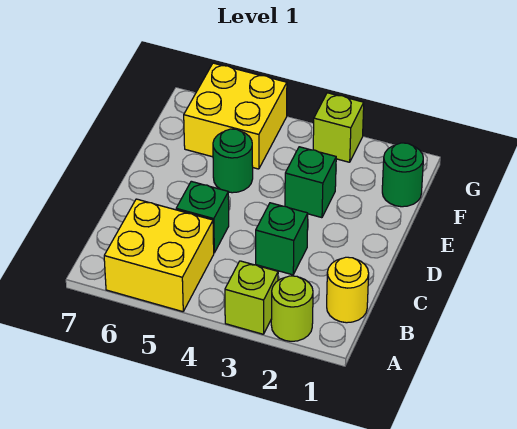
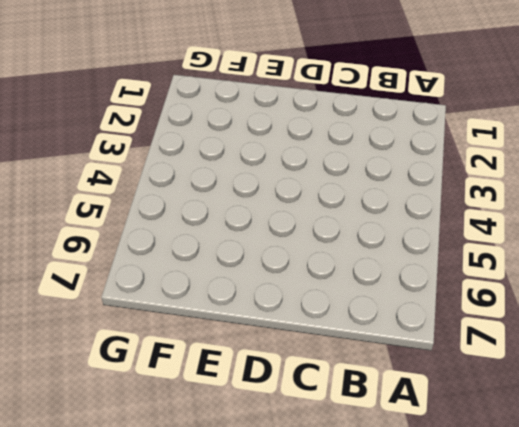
none -> lime 1x1 round brick [271,276,313,341]
none -> lime 1x1 brick [225,261,278,334]

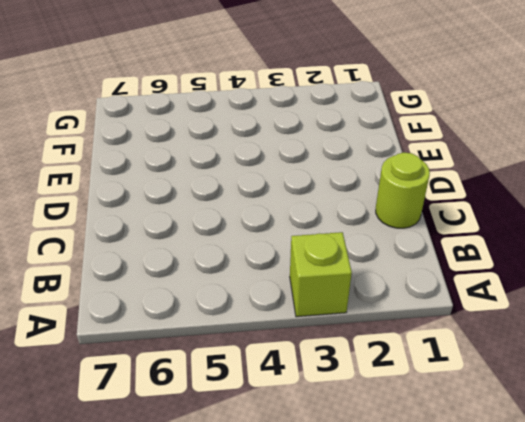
lime 1x1 round brick [376,153,430,228] -> lime 1x1 round brick moved to [271,276,313,341]
none -> yellow 2x2 brick [104,199,214,312]
none -> yellow 1x1 round brick [327,257,369,323]

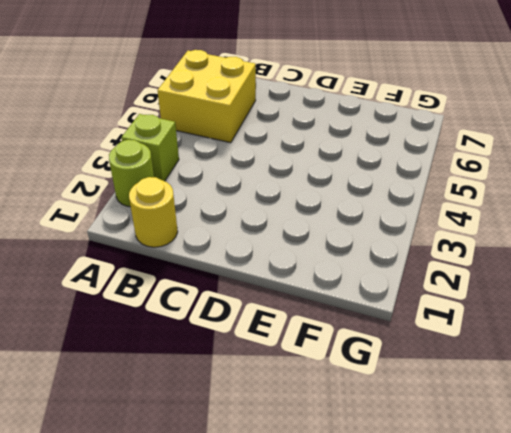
none -> green 1x1 brick [256,203,308,275]
none -> green 1x1 brick [176,181,229,253]

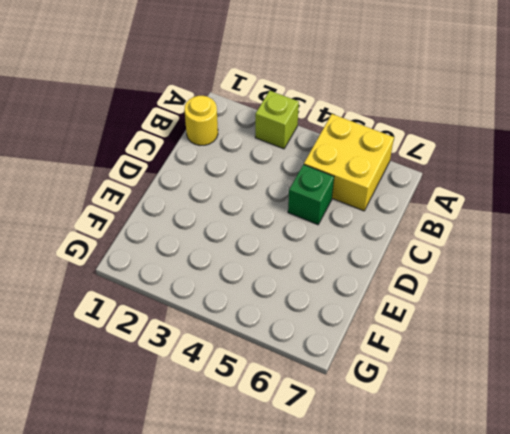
none -> lime 1x1 round brick [271,276,313,341]
none -> green 1x1 brick [256,203,308,275]

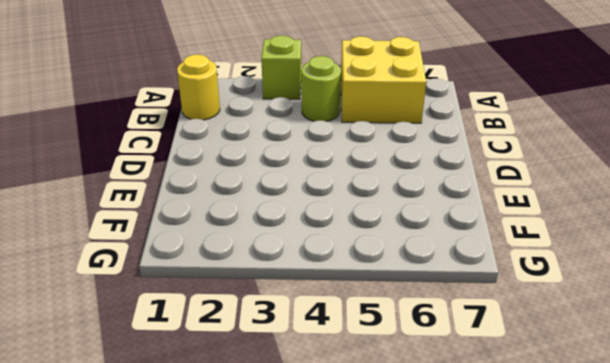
lime 1x1 round brick [301,56,341,122] -> lime 1x1 round brick moved to [271,276,313,341]
none -> green 1x1 brick [256,203,308,275]
none -> green 1x1 brick [176,181,229,253]

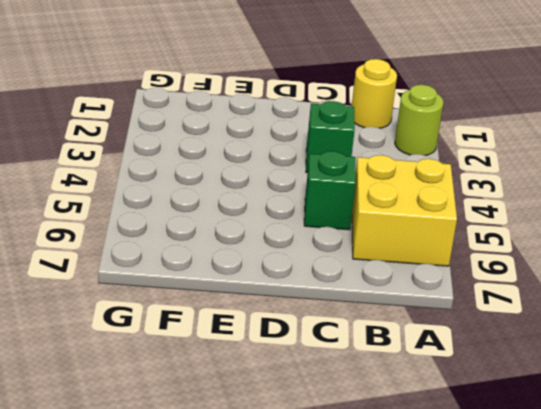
none -> lime 1x1 brick [225,261,278,334]
none -> green 1x1 brick [285,147,336,218]

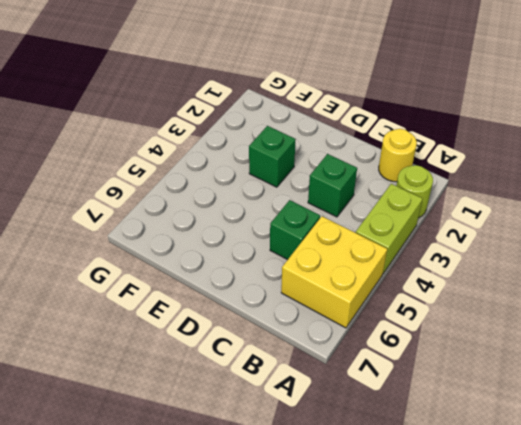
lime 1x2 brick [356,184,423,273] -> lime 1x1 brick [225,261,278,334]
none -> green 1x1 round brick [213,129,253,193]
none -> green 1x1 round brick [382,143,423,207]

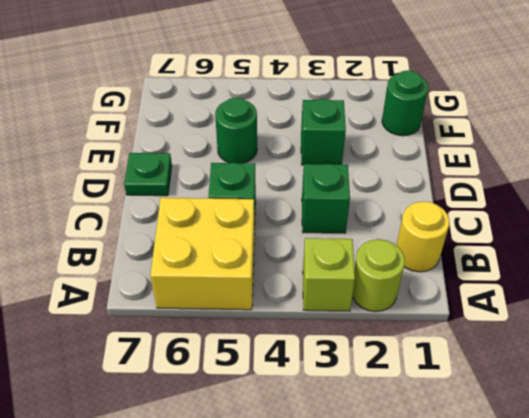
green 1x1 plate [124,153,172,196] -> none
none -> yellow 2x2 brick [184,63,287,169]
none -> lime 1x1 brick [313,93,364,162]

